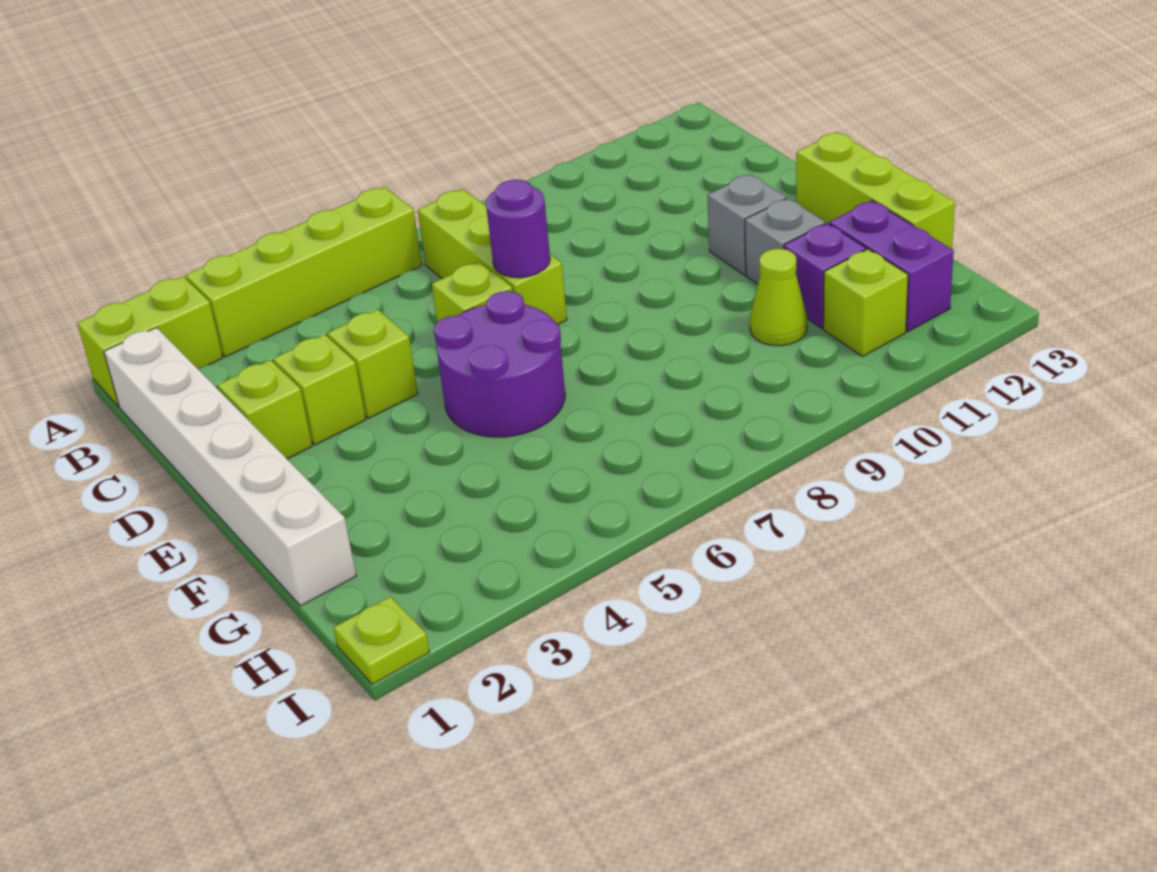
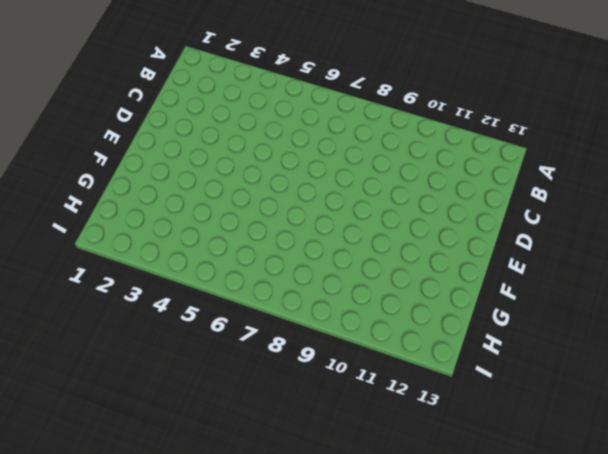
none -> lime 1x2 brick [77,276,223,407]
none -> lime 1x4 brick [185,187,422,357]
none -> white 1x6 brick [104,328,356,606]

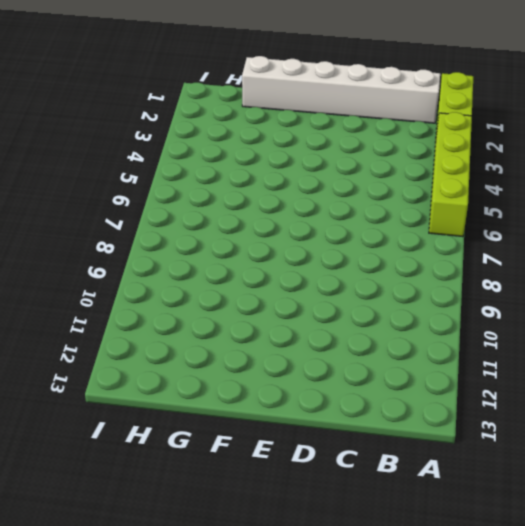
none -> lime 1x3 brick [418,189,567,324]
none -> lime 1x1 brick [218,360,312,459]
none -> lime 1x1 brick [273,334,366,445]

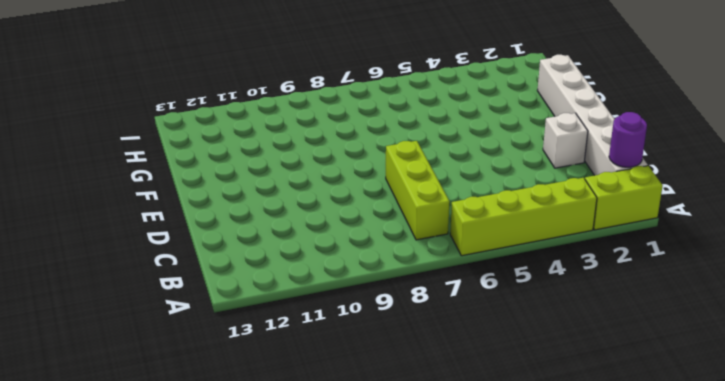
purple 1x1 round brick [609,112,647,167] -> purple 1x1 round brick moved to [486,180,550,278]
white 1x1 brick [543,113,588,168] -> lime 1x1 brick [218,360,312,459]
none -> lime 1x1 brick [273,334,366,445]
none -> lime 1x1 brick [327,309,418,418]
none -> lime 1x1 brick [432,261,513,322]

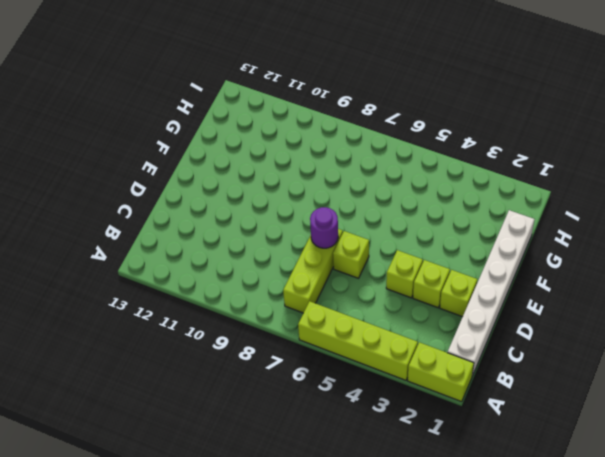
none -> purple 2x2 round brick [434,291,565,437]
none -> grey 1x1 brick [707,174,786,275]
none -> lime 1x3 brick [796,132,955,249]

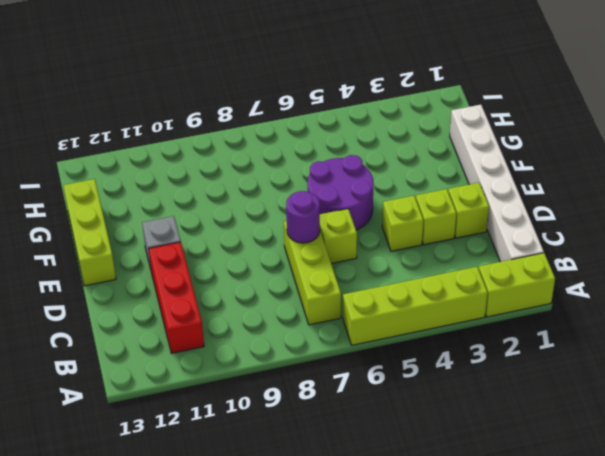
red 1x3 brick [149,242,204,353] -> none
none -> grey 1x1 brick [745,198,825,284]
none -> lime 1x1 cone [750,249,807,346]
none -> purple 1x1 brick [784,223,866,328]

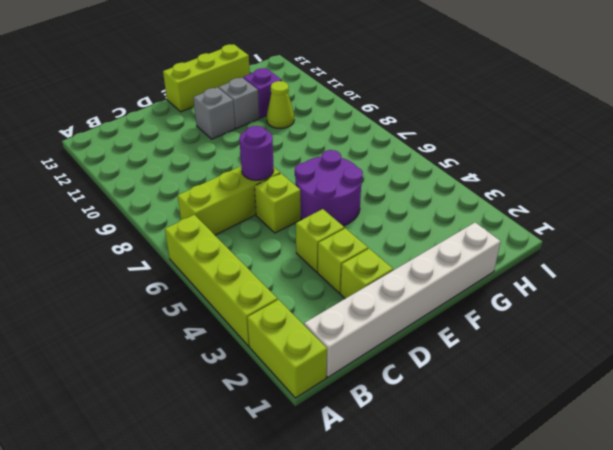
none -> purple 1x2 brick [829,200,954,332]
none -> lime 1x1 brick [823,249,908,356]
none -> lime 1x1 plate [333,596,429,684]

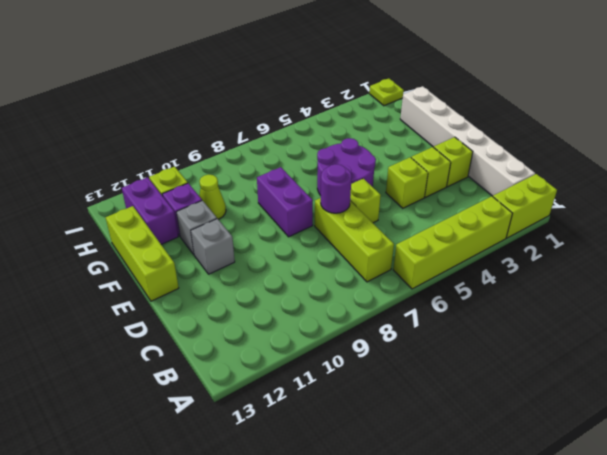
purple 1x2 brick [257,167,313,237] -> none

